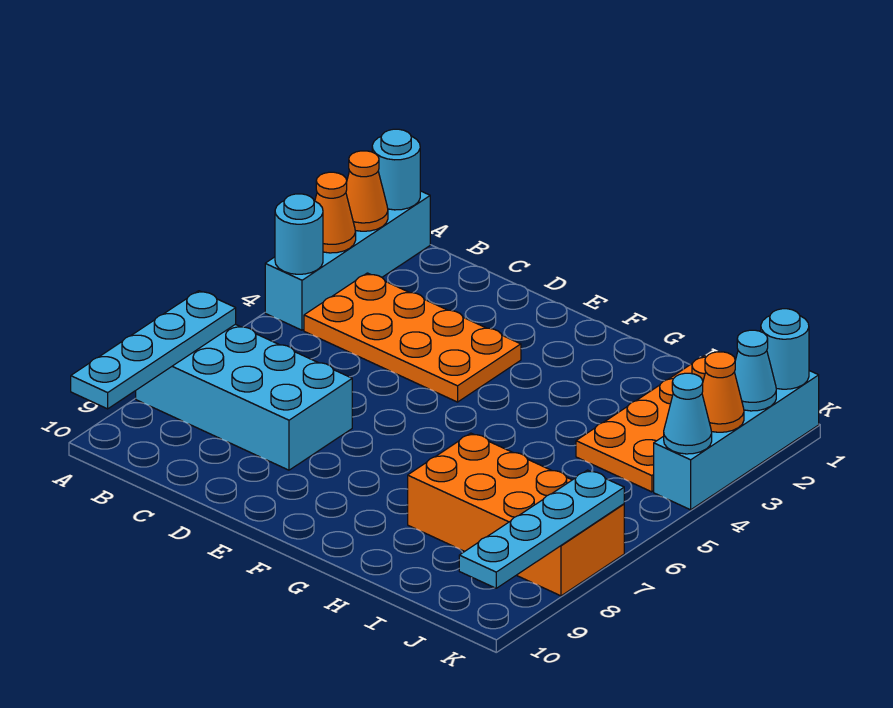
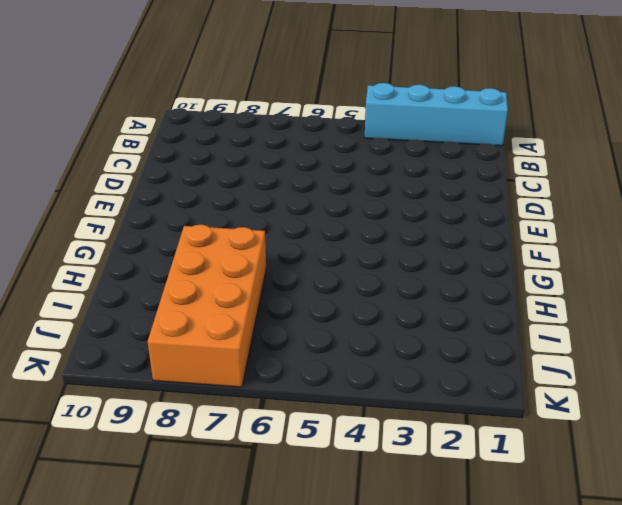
none -> cyan 2x4 brick [136,324,352,470]
none -> orange 2x4 plate [304,273,521,402]
none -> orange 2x4 plate [576,356,706,492]

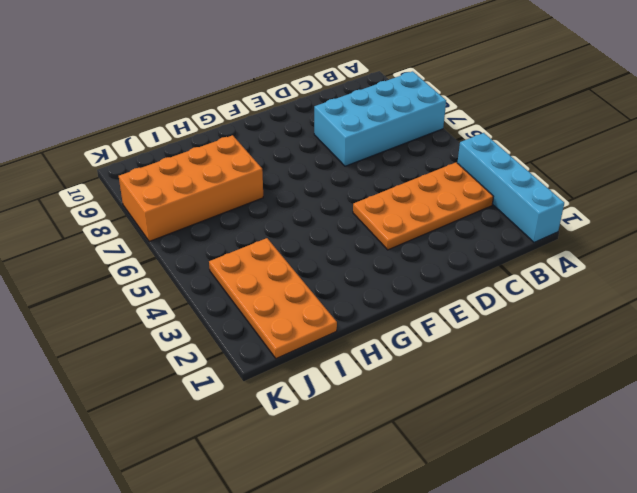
none -> cyan 1x4 brick [654,371,819,510]
none -> cyan 1x1 round brick [372,129,420,210]
none -> orange 1x1 cone [346,151,388,231]

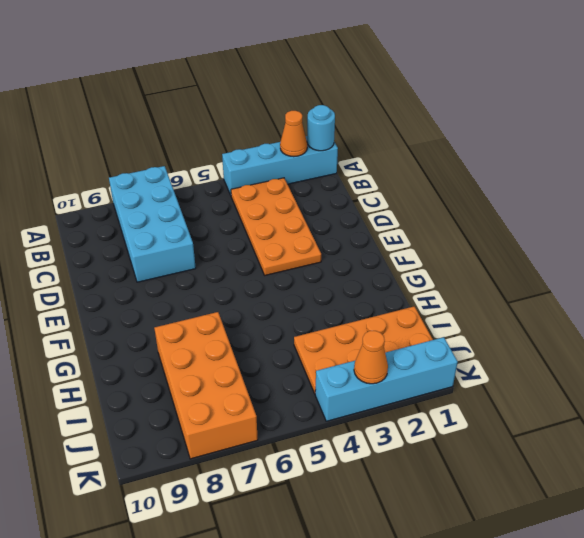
none -> orange 1x1 cone [315,172,356,253]
none -> cyan 1x1 round brick [275,194,323,274]
none -> cyan 1x4 plate [71,291,236,409]

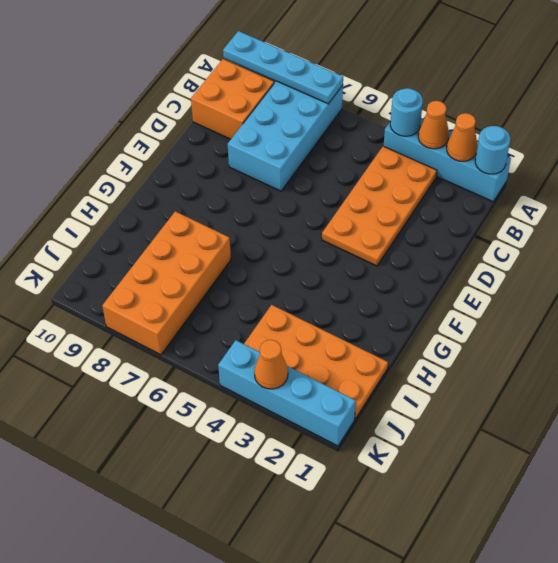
orange 2x2 brick [191,59,274,139] -> none
none -> cyan 1x1 round brick [761,309,809,389]
none -> cyan 1x1 cone [735,330,776,411]
none -> cyan 1x1 cone [664,373,712,454]

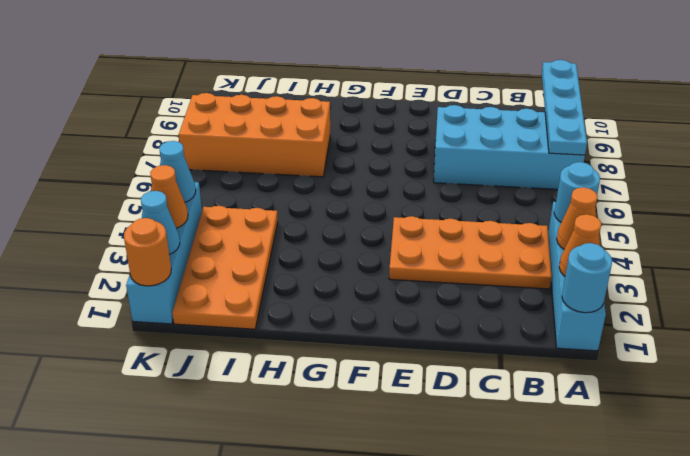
orange 1x1 round brick [124,218,171,286] -> cyan 1x1 round brick [761,309,809,389]
none -> cyan 1x4 plate [459,470,624,588]

